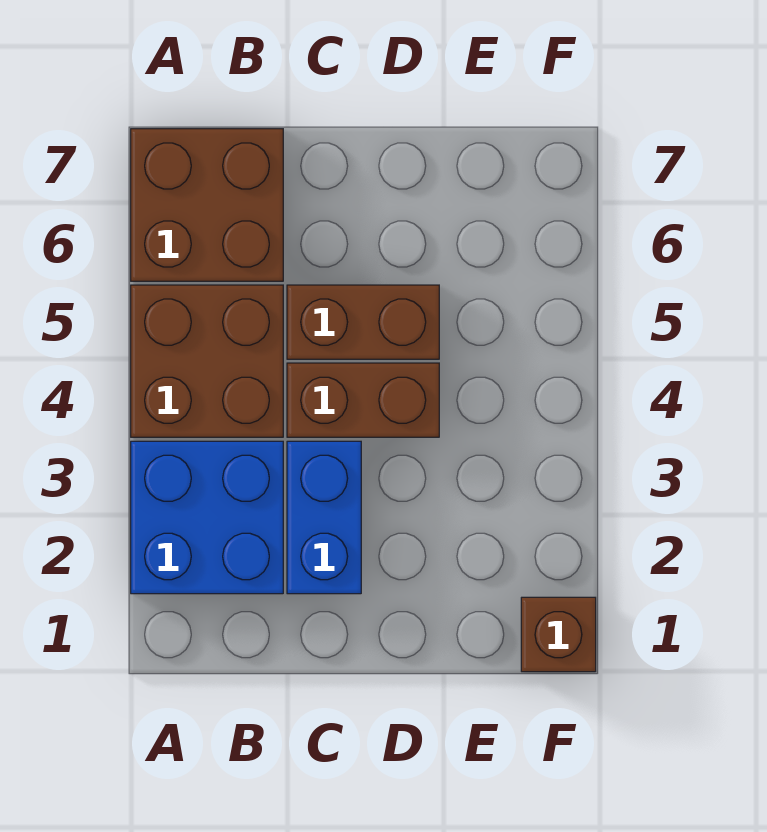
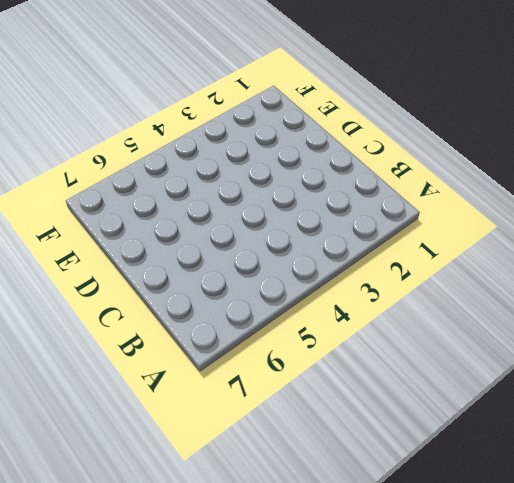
none -> blue 2x2 brick [131,441,283,594]
none -> brown 2x2 brick [131,285,283,437]

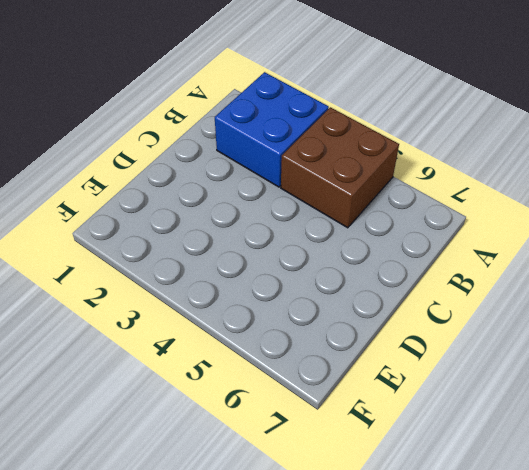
none -> brown 2x2 brick [131,129,283,281]
none -> blue 1x2 brick [287,441,361,594]

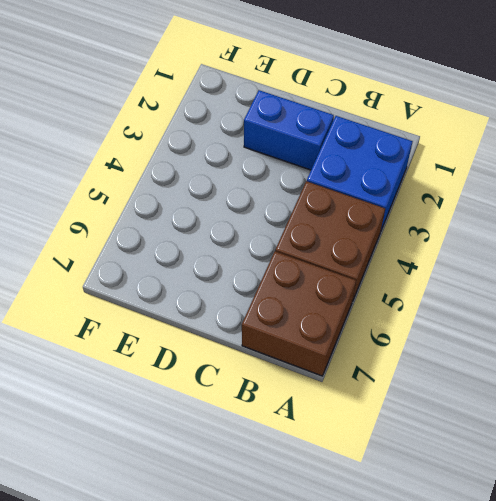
blue 1x2 brick [244,90,334,170] -> blue 1x2 brick turned to [287,441,361,594]
none -> brown 1x2 brick [287,363,439,437]
none -> brown 1x2 brick [287,285,439,359]

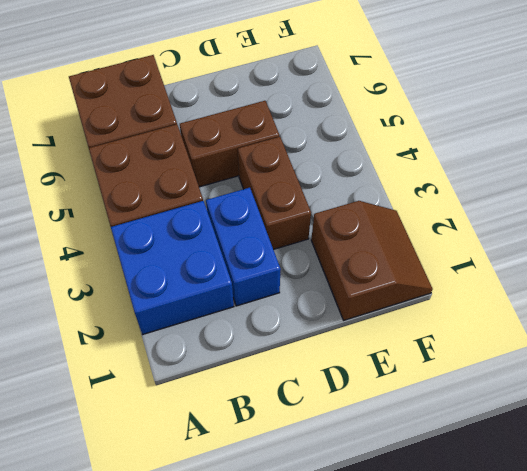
brown 1x2 brick [238,137,311,249] -> brown 1x2 brick turned to [287,363,439,437]
brown 2x2 slope [311,201,433,320] -> brown 1x1 brick [521,597,596,672]

